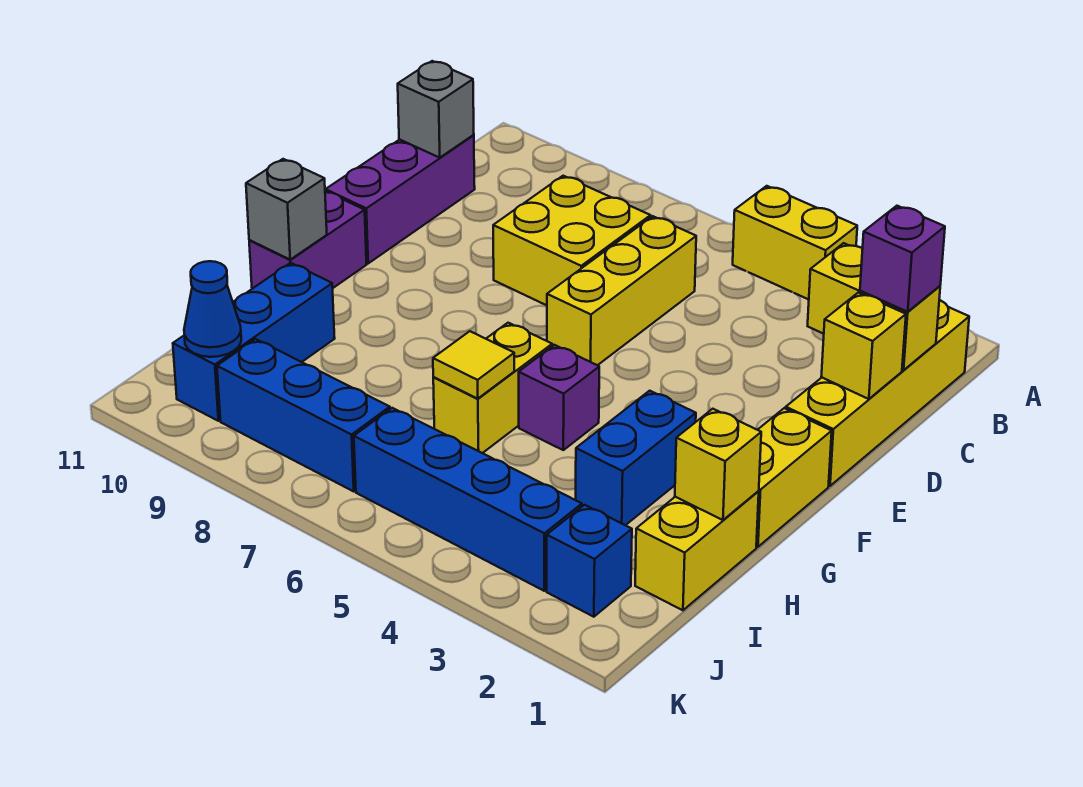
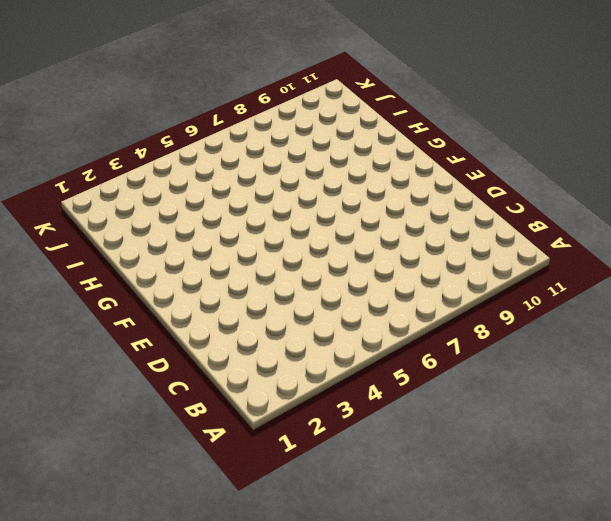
none -> yellow 1x2 brick [733,186,857,300]
none -> yellow 1x4 brick [786,300,969,486]
none -> yellow 1x3 brick [547,216,696,365]

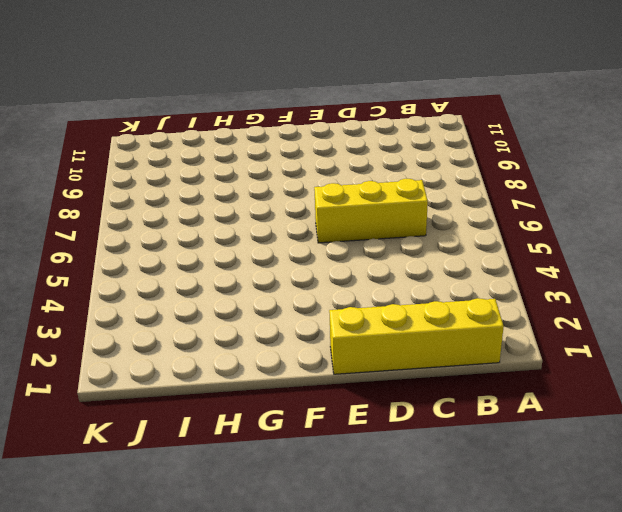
none -> yellow 1x2 brick [733,186,857,300]
none -> yellow 2x2 brick [493,176,651,305]
none -> purple 1x3 brick [326,135,475,263]

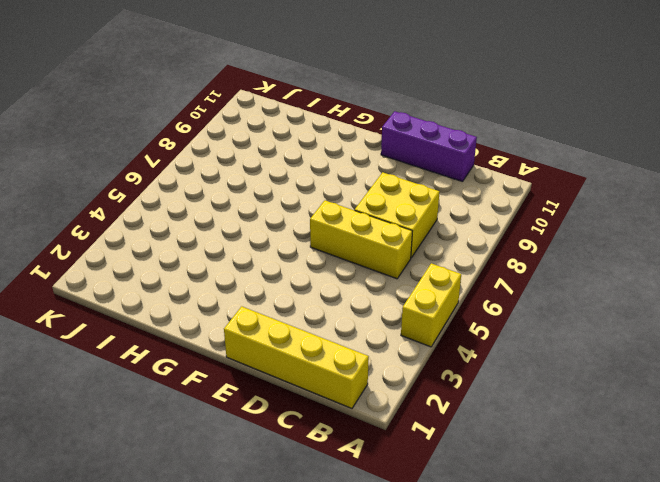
none -> yellow 1x2 brick [756,408,832,547]
none -> purple 1x2 brick [249,191,366,289]
none -> blue 1x2 brick [576,391,696,525]

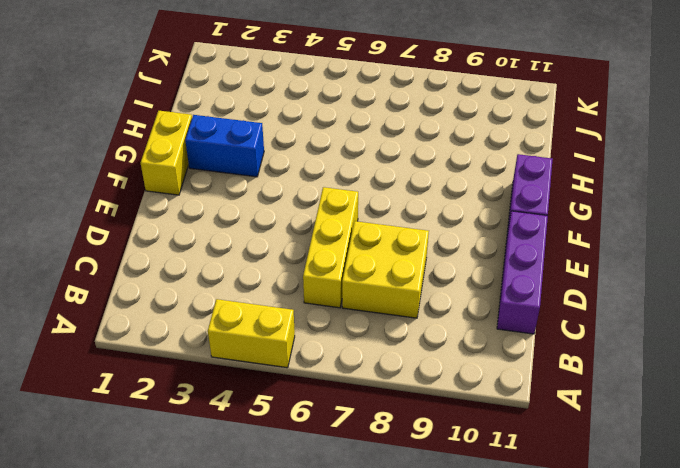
blue 1x2 brick [185,115,264,177] -> blue 1x2 brick turned to [576,391,696,525]
none -> yellow 1x4 brick [786,300,969,486]
none -> purple 1x1 brick [519,345,599,450]
none -> yellow 1x2 brick [433,323,552,453]

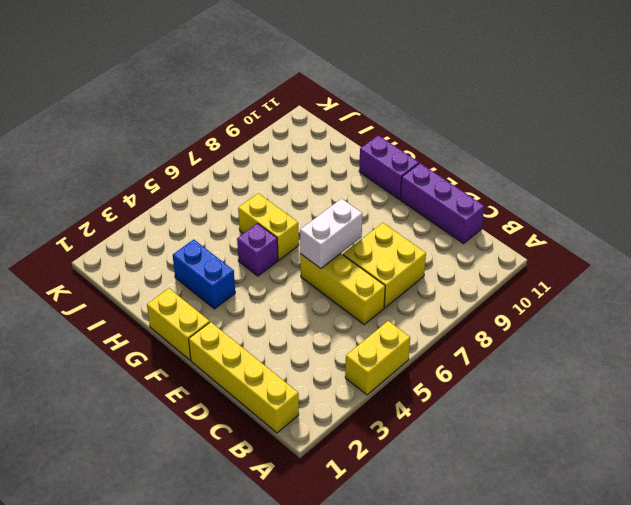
white 1x2 brick [300,199,363,269] -> none
none -> yellow 1x2 brick [635,491,759,610]
none -> blue 1x3 brick [173,263,335,421]
none -> blue 1x1 brick [547,505,632,617]

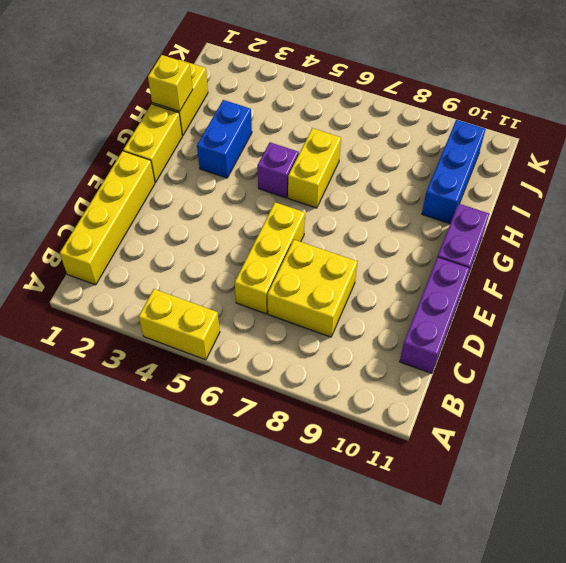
none -> blue 1x1 brick [547,505,632,617]
none -> blue 1x4 brick [354,408,582,591]
none -> blue 1x3 brick [217,339,390,491]

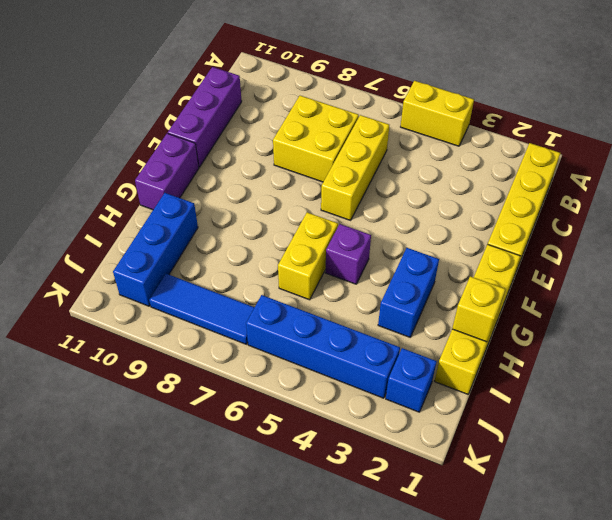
blue 1x3 tile [149,274,255,344] -> blue 1x3 brick [217,339,390,491]
none -> yellow 1x2 brick [808,243,940,370]
none -> grey 1x1 brick [398,61,474,158]
none -> yellow 1x1 brick [821,293,906,399]

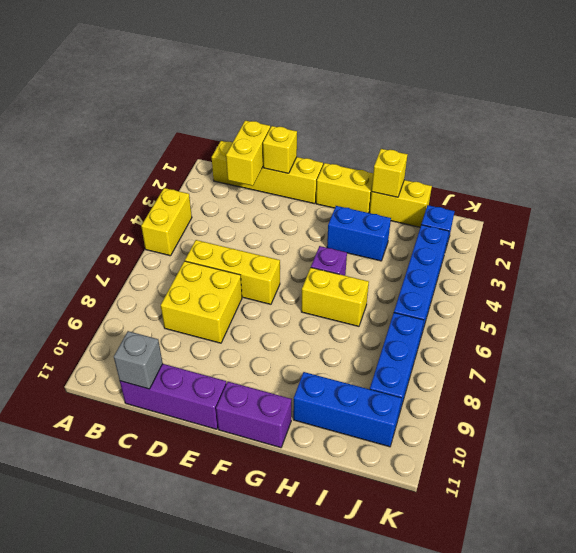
none -> grey 1x1 brick [246,159,327,259]
none -> yellow 1x1 tile [433,331,514,399]
none -> blue 1x1 cone [184,261,241,357]

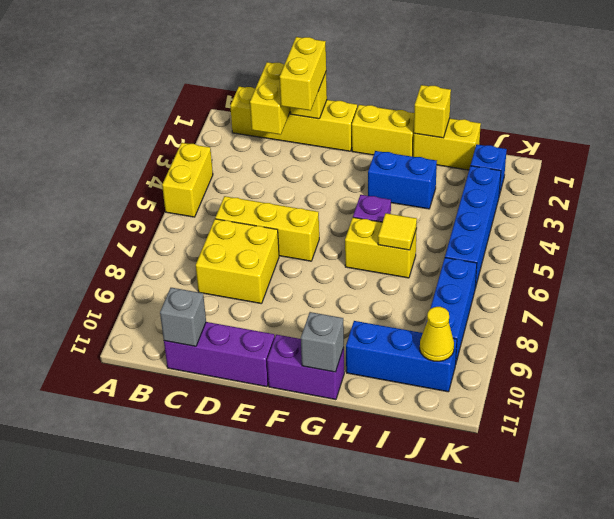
yellow 1x2 brick [280,37,326,111] -> none
yellow 1x1 cone [420,307,454,361] -> blue 1x1 cone [184,261,241,357]
none -> purple 1x1 brick [860,206,945,312]

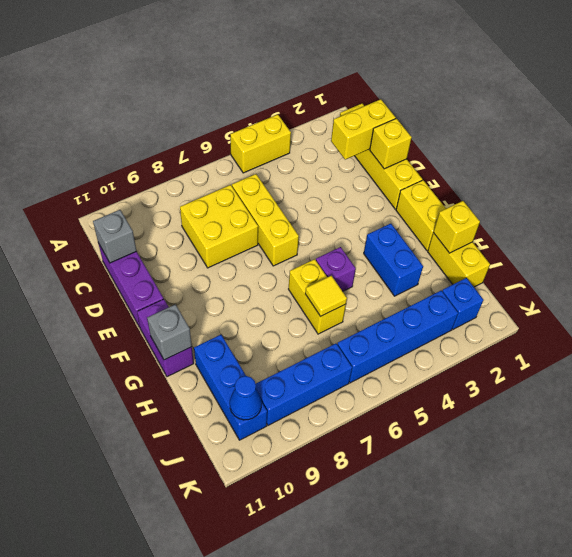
none -> purple 1x1 brick [860,206,945,312]

